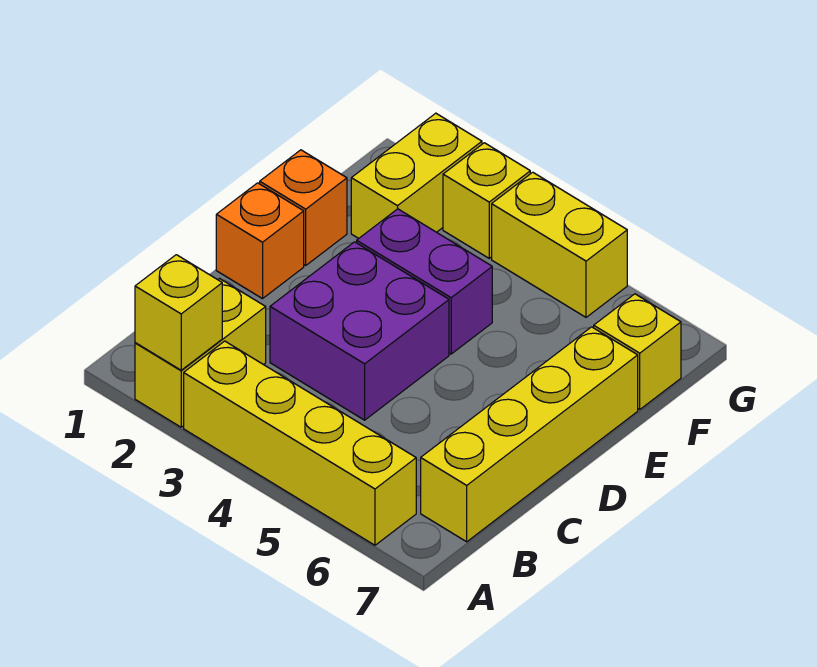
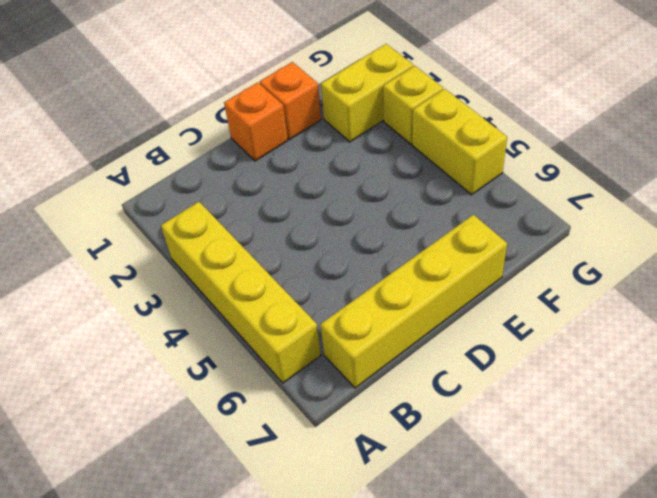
none -> yellow 1x2 brick [135,279,266,427]
none -> purple 2x2 brick [270,242,449,420]
none -> purple 1x2 brick [357,209,492,354]

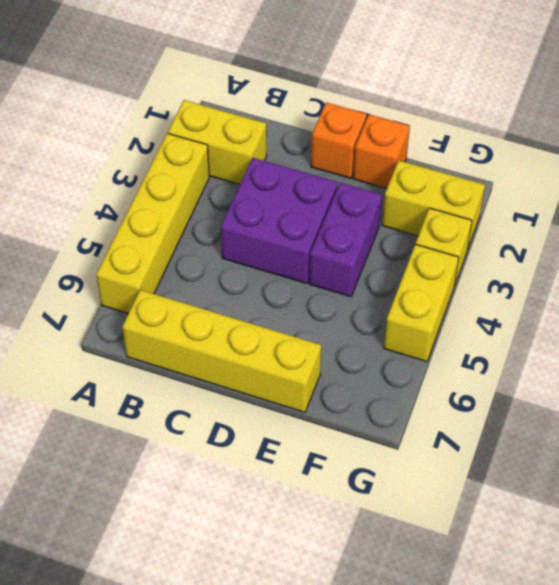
none -> yellow 1x1 brick [594,294,681,409]
none -> yellow 1x1 brick [135,255,222,370]

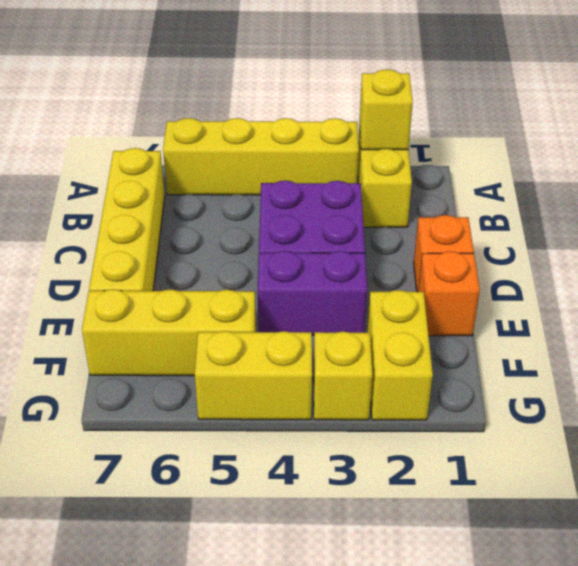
yellow 1x3 brick [82,289,256,376] -> yellow 1x1 brick [594,294,681,409]

